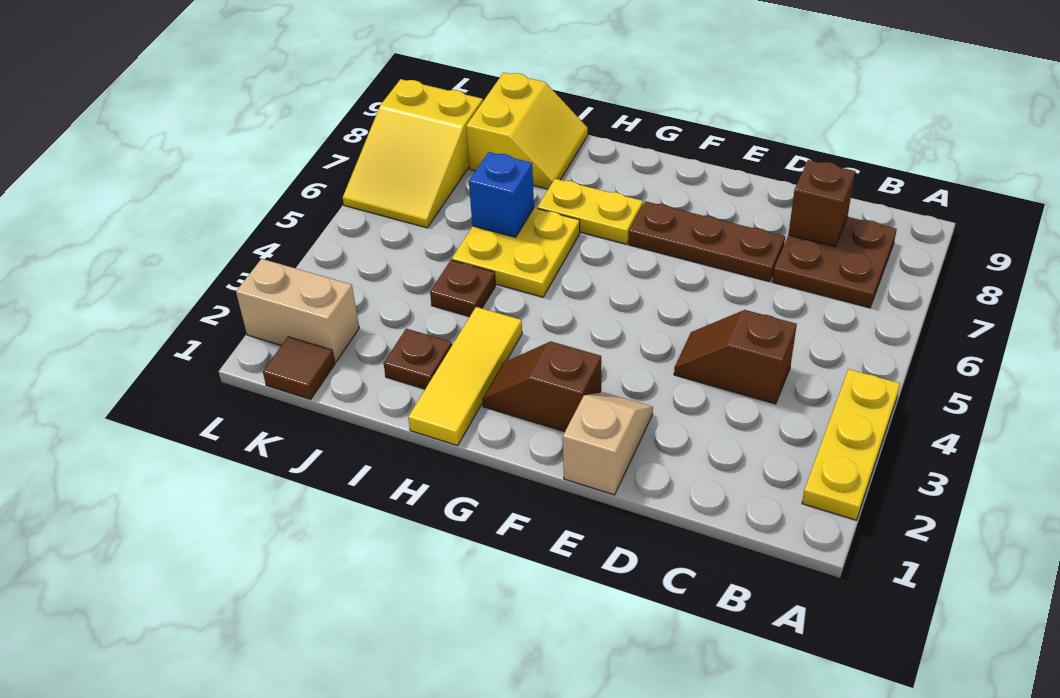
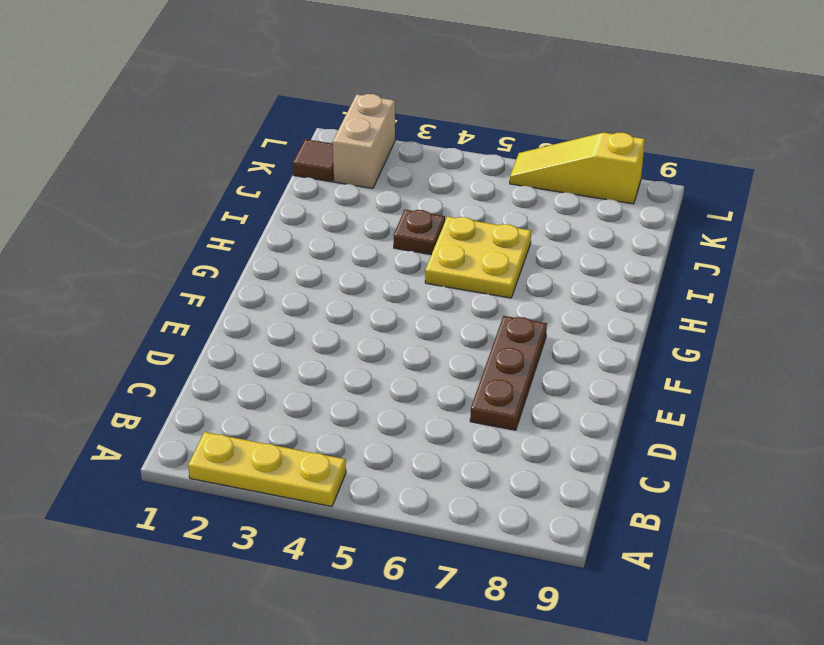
yellow 1x3 slope [510,133,645,204] -> yellow 2x3 slope [343,79,483,228]
none -> brown 2x2 plate [772,217,897,308]
none -> brown 1x2 slope [674,310,797,404]
none -> tan 1x2 slope [563,392,653,495]

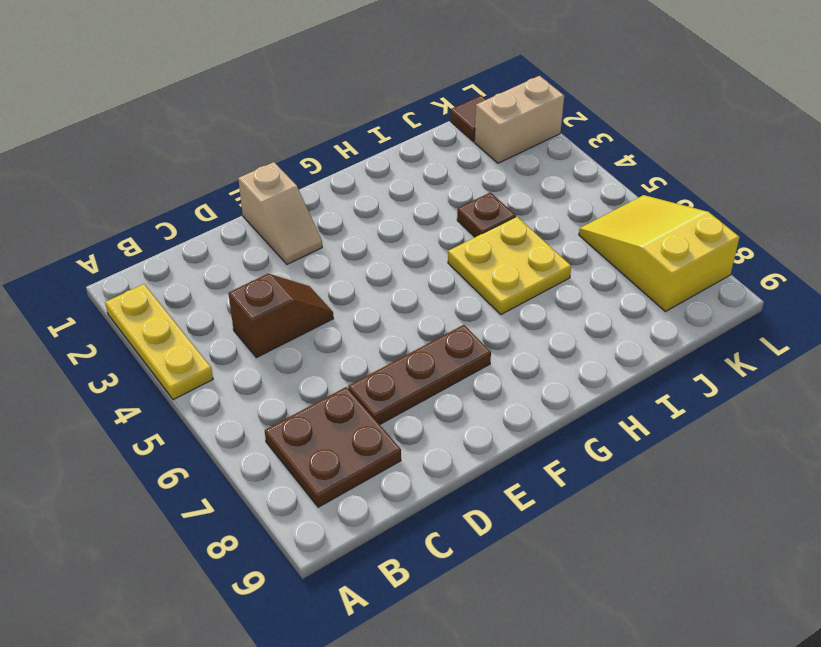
none -> brown 1x2 slope [482,341,601,432]
none -> yellow 1x2 plate [537,179,643,244]
none -> yellow 1x3 tile [408,307,522,446]

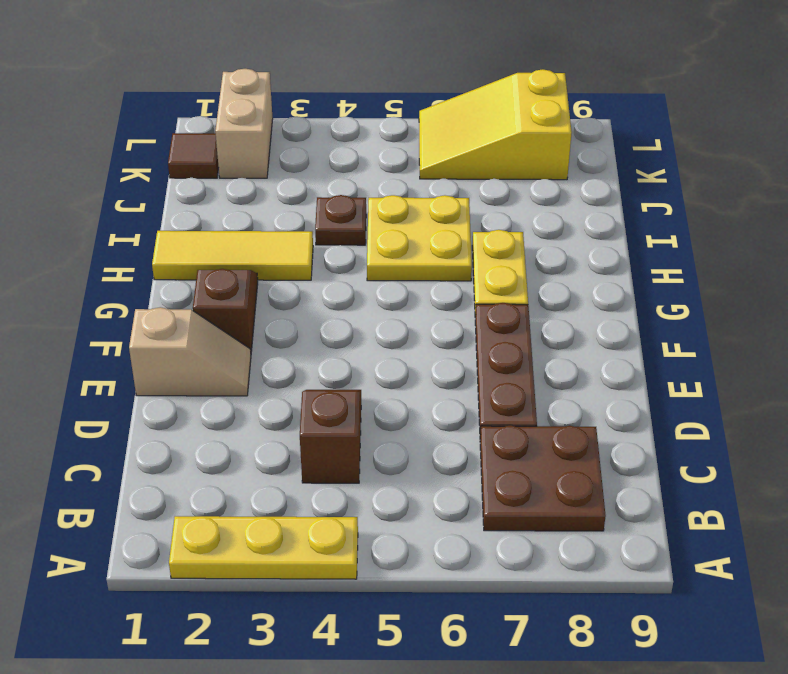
none -> brown 1x1 plate [384,329,452,389]
none -> yellow 2x2 slope [466,73,588,189]
none -> brown 1x1 brick [788,160,855,247]

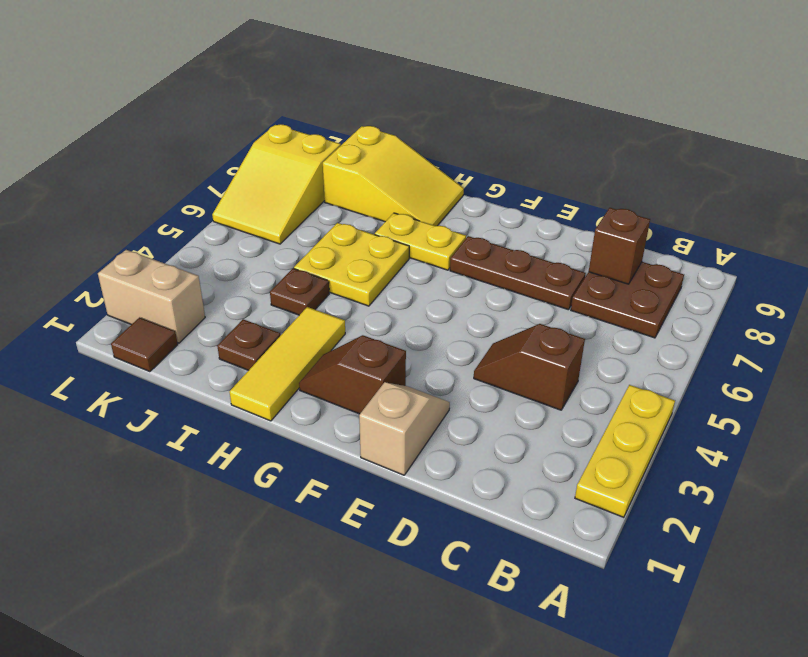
yellow 2x3 slope [323,126,464,226] -> yellow 2x2 slope [466,73,588,189]
none -> blue 1x1 brick [469,152,534,237]

